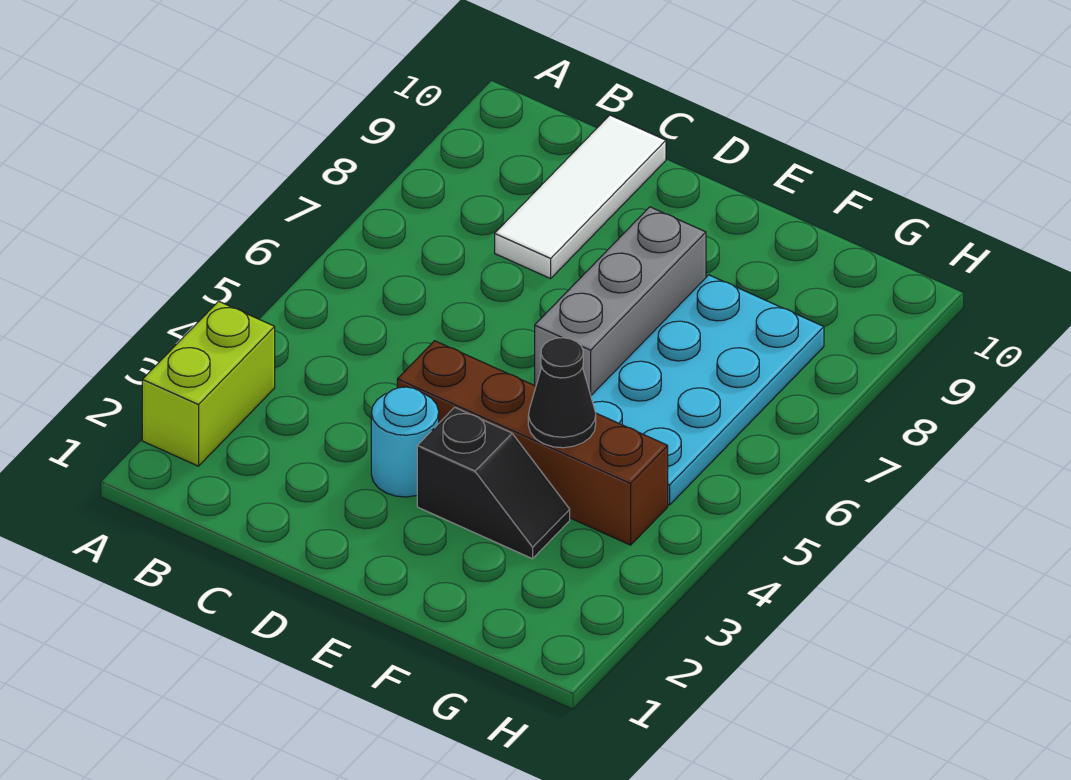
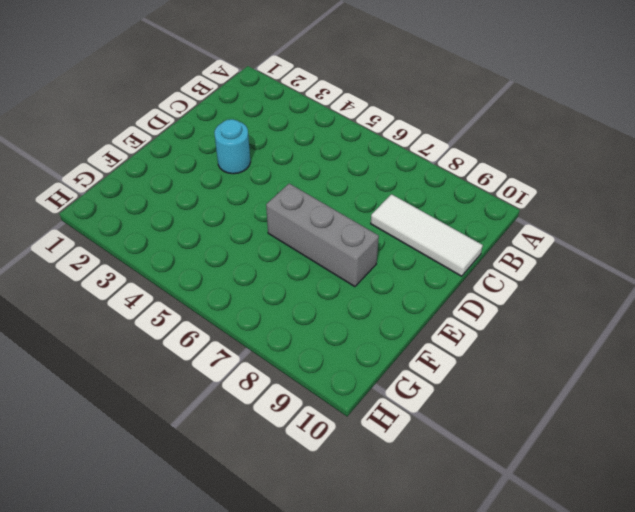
none -> lime 1x2 brick [142,301,275,466]
none -> brown 1x4 brick [397,341,668,545]

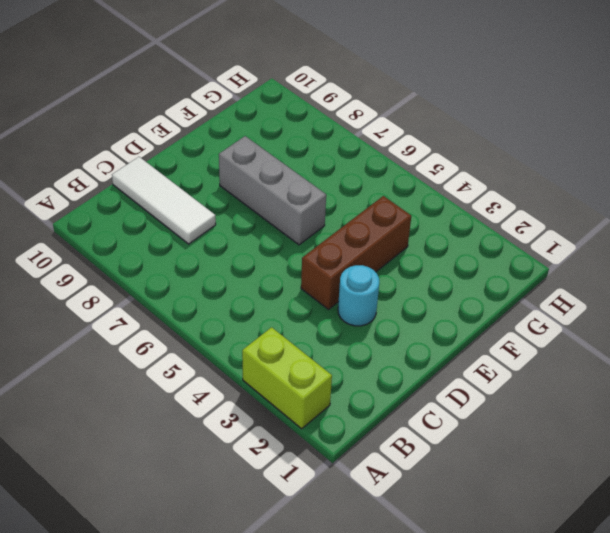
brown 1x3 brick [301,196,411,309] -> brown 1x4 brick [397,341,668,545]
none -> black 1x2 slope [417,407,570,559]
none -> cyan 2x4 plate [591,275,824,505]

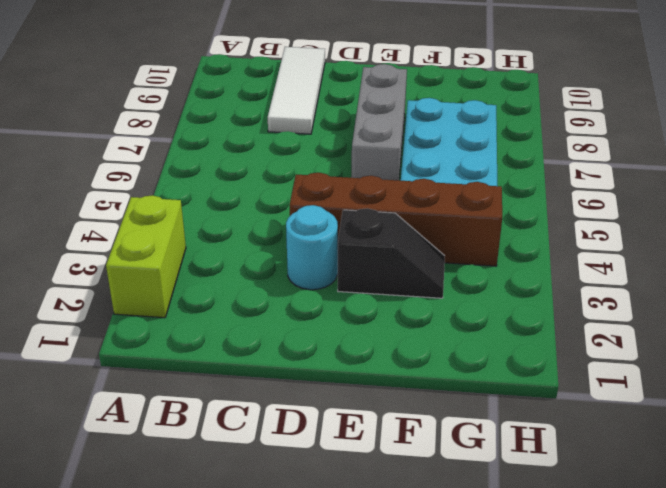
none -> black 1x1 cone [528,338,596,448]

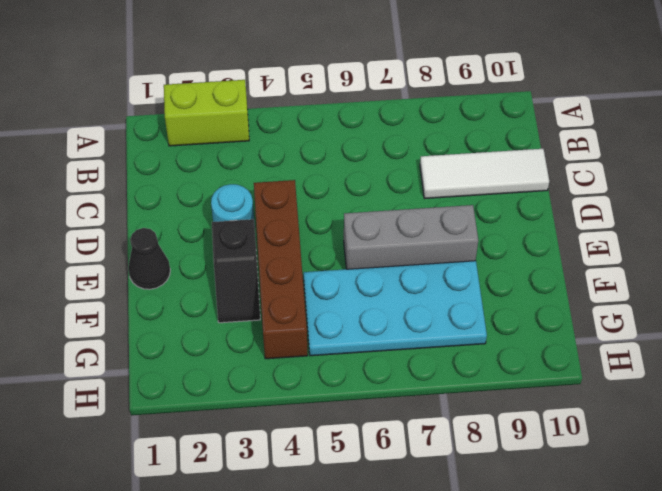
black 1x1 cone [128,228,170,289] -> black 1x1 cone moved to [528,338,596,448]

